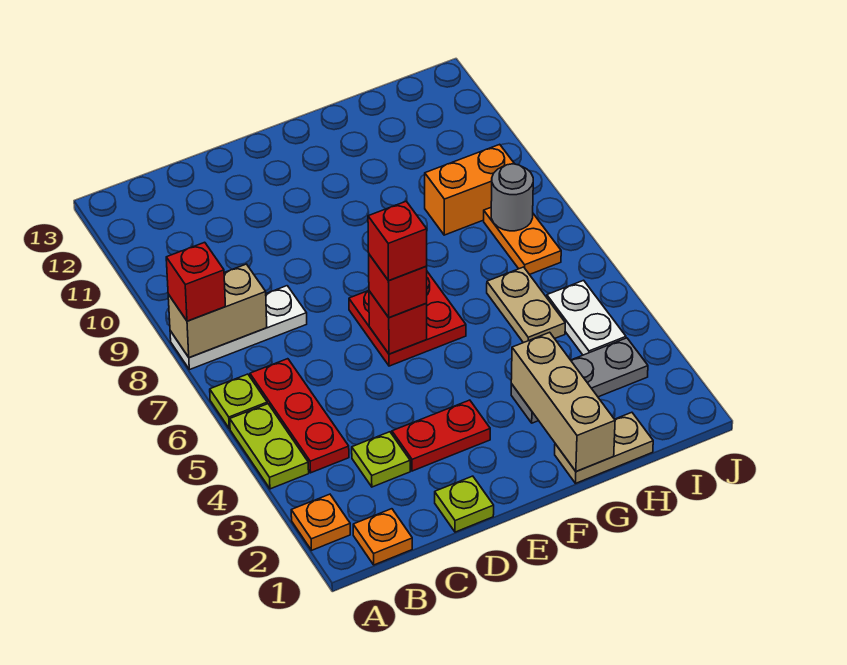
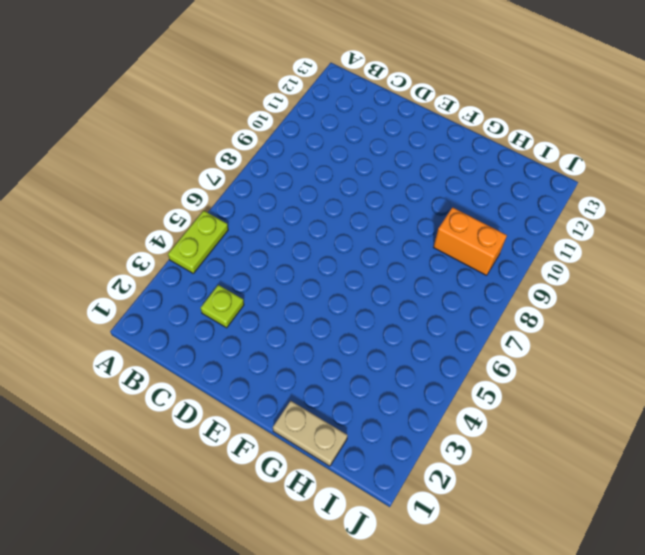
none -> orange 1x1 plate [291,494,350,550]
none -> lime 1x1 plate [210,374,267,429]
none -> white 1x3 plate [170,286,307,370]

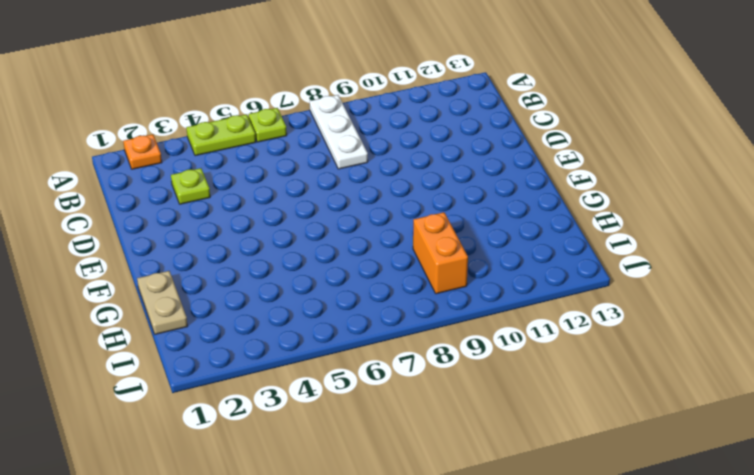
none -> orange 1x1 plate [353,509,412,565]
none -> red 1x3 plate [250,359,349,473]
none -> lime 1x1 plate [435,476,494,532]

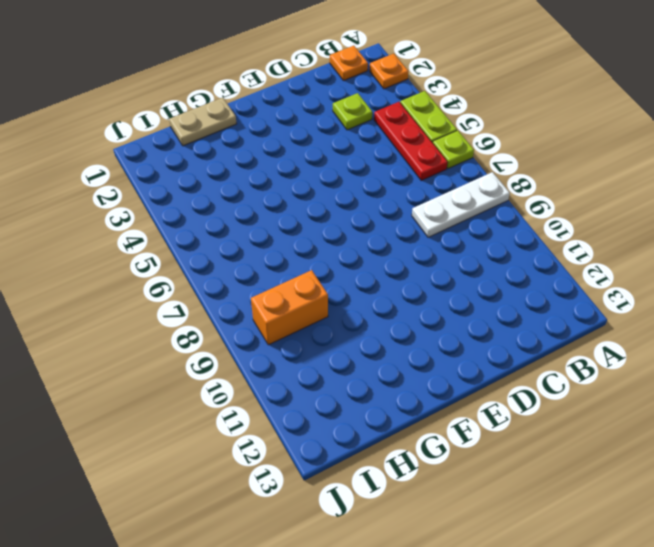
none -> lime 1x1 plate [435,476,494,532]
none -> red 1x2 plate [392,400,490,471]
none -> red 2x2 plate [349,272,466,366]

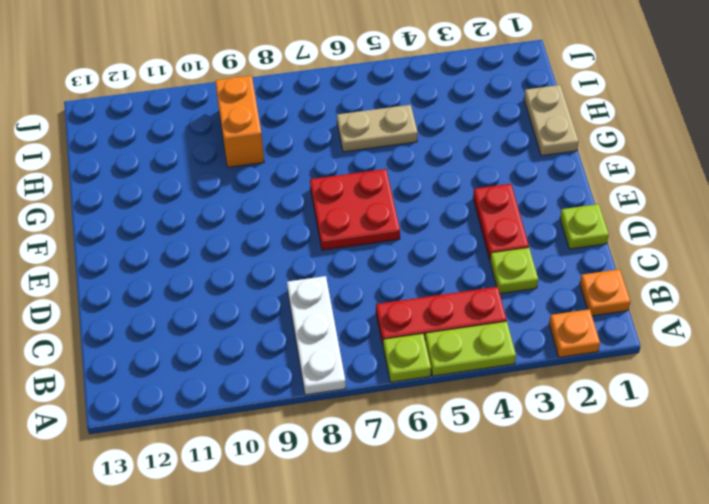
none -> grey 1x3 plate [511,338,648,423]
none -> white 1x2 plate [547,280,626,355]
none -> orange 1x2 plate [484,208,561,275]

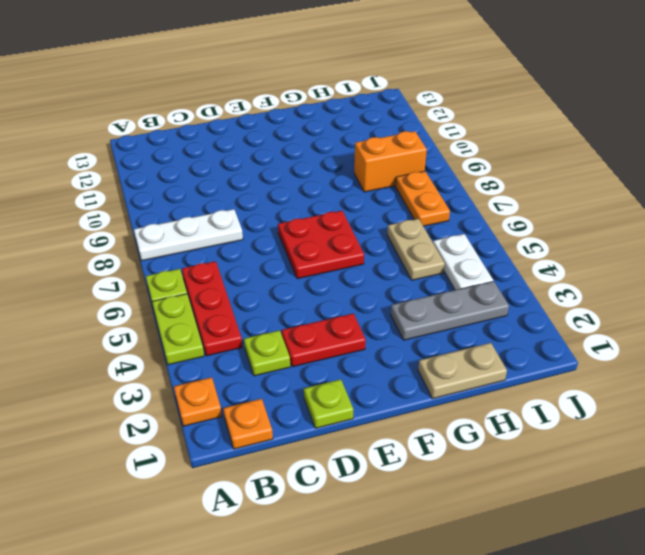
none -> tan 1x2 brick [168,264,267,357]
none -> red 1x1 brick [369,291,427,354]
none -> tan 1x3 brick [511,332,615,472]

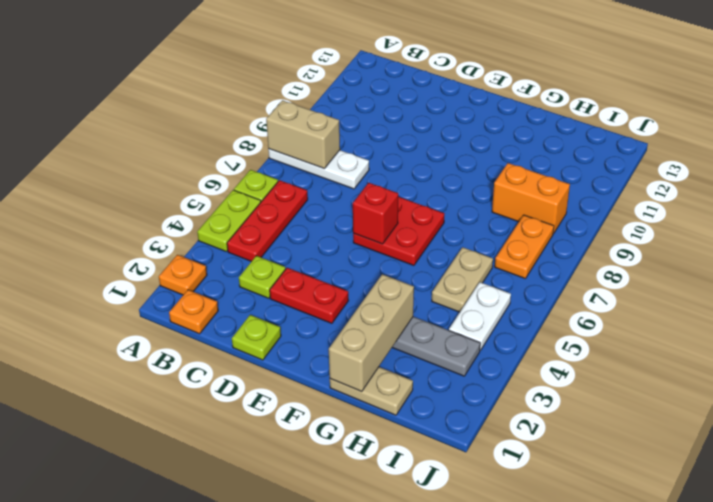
none -> grey 1x1 round brick [491,164,533,231]
none -> red 1x1 brick [166,242,225,321]
none -> red 1x1 brick [369,255,427,317]

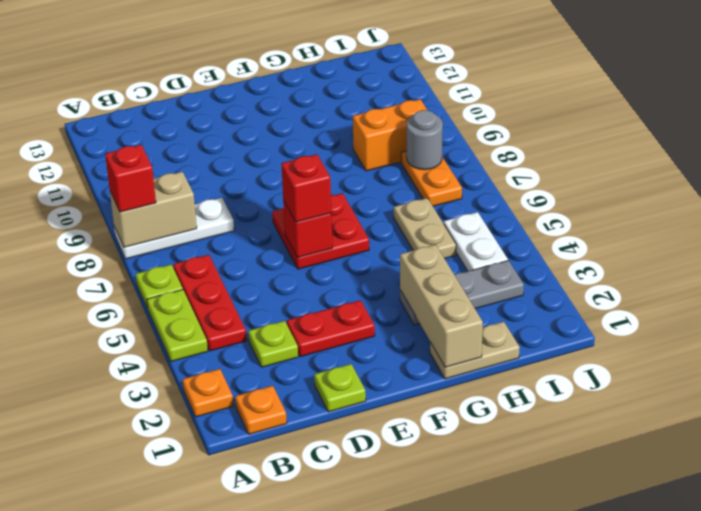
none -> red 1x1 brick [368,201,427,281]

